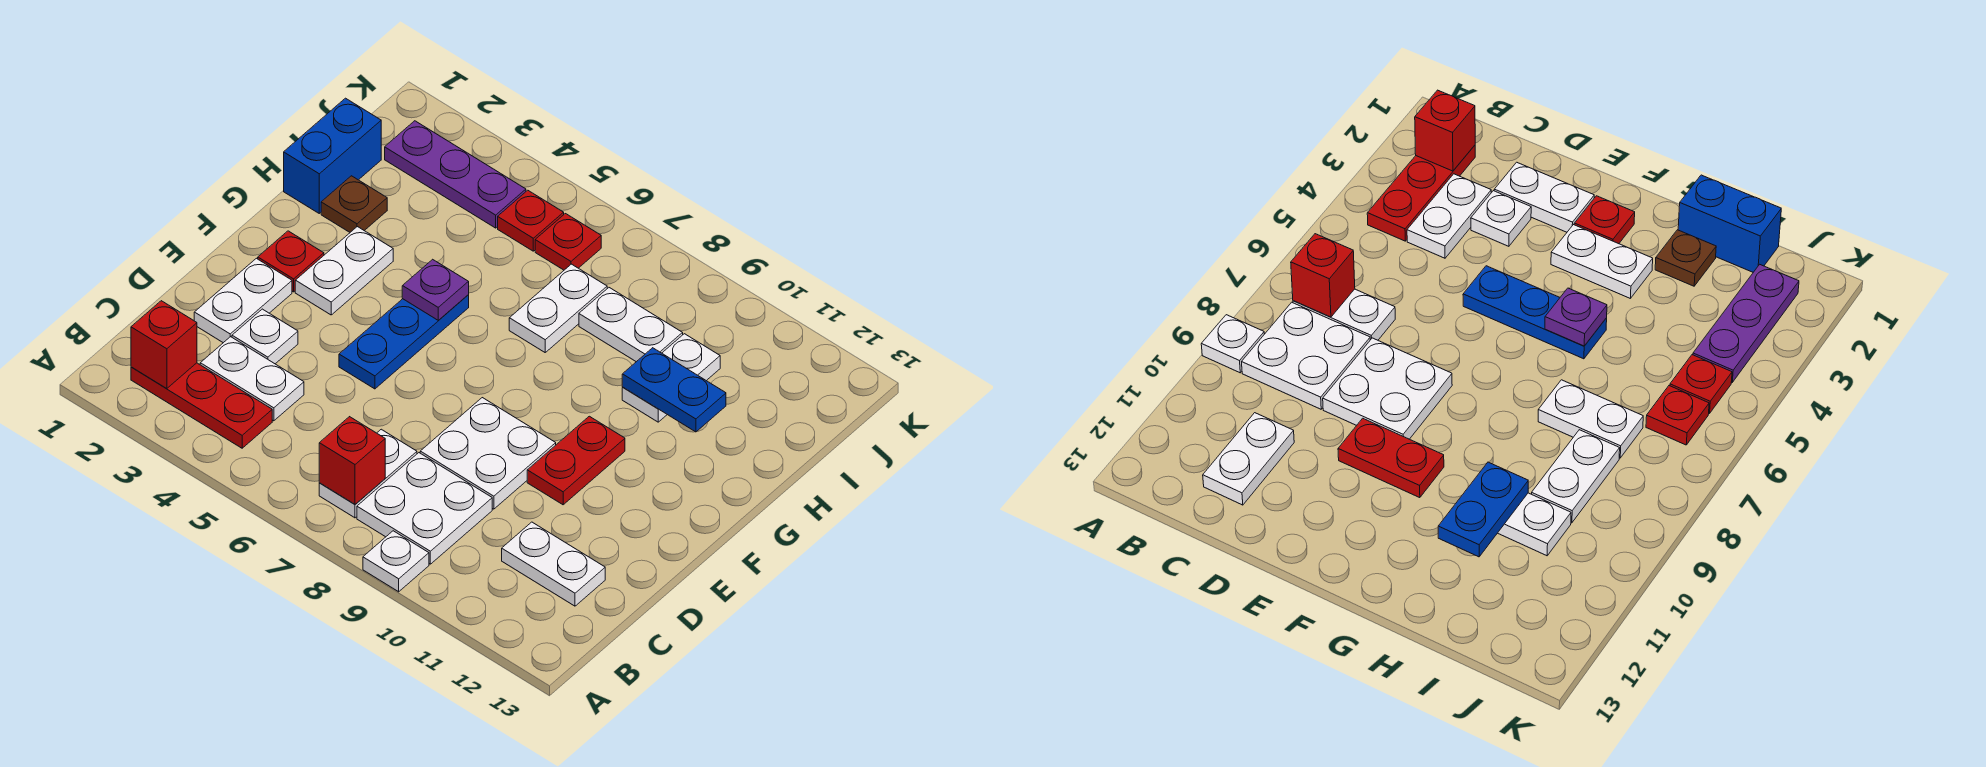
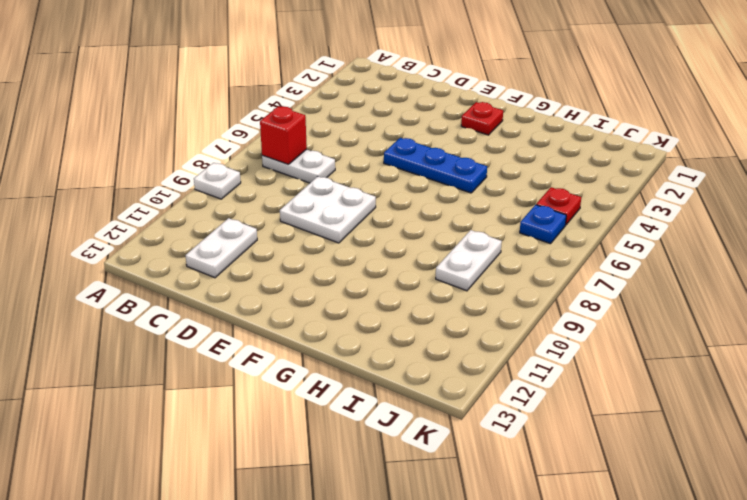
blue 1x1 plate [520,205,566,244] -> red 1x1 plate [535,214,601,270]
none -> red 1x3 plate [131,363,272,448]
none -> white 2x2 plate [357,453,492,564]
none -> white 1x2 plate [200,337,304,421]

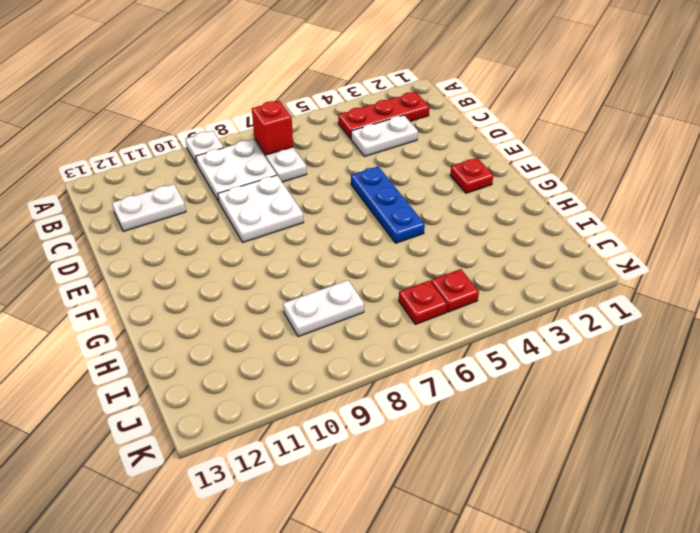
none -> white 1x2 plate [194,258,292,343]
none -> white 1x1 plate [232,309,298,364]
none -> red 1x2 plate [527,416,625,505]

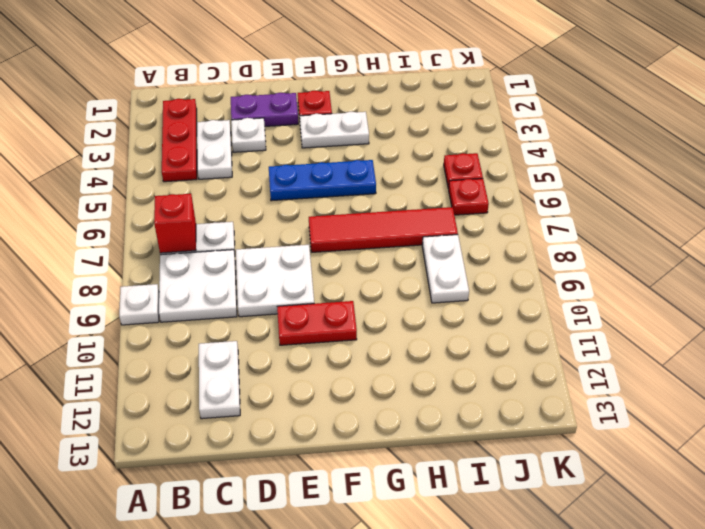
purple 1x2 plate [231,93,298,126] -> white 1x2 plate [194,258,292,343]
red 1x4 tile [309,207,458,252] -> white 1x2 plate [509,264,607,352]
none -> blue 1x2 brick [284,98,381,213]
none -> brown 1x1 plate [321,176,387,232]
none -> white 1x2 plate [622,334,720,422]

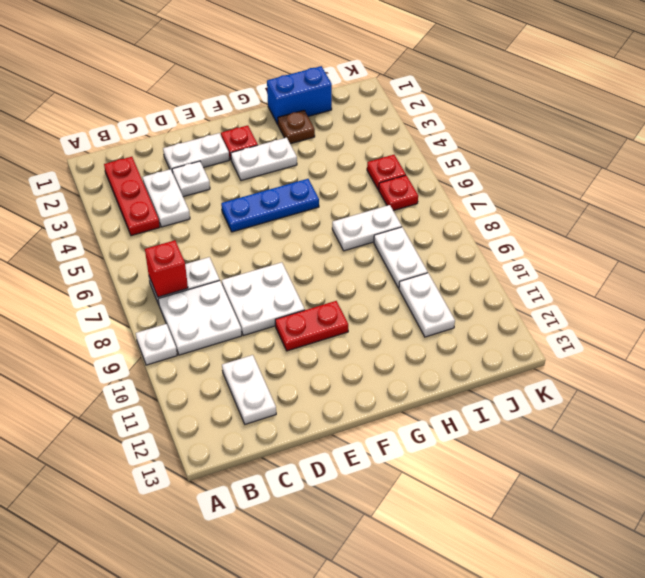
white 1x2 plate [399,273,455,337] -> white 1x2 plate turned to [622,334,720,422]
none -> purple 1x3 plate [385,121,526,228]
none -> red 1x1 brick [131,301,197,389]
none -> purple 1x1 plate [402,259,469,320]

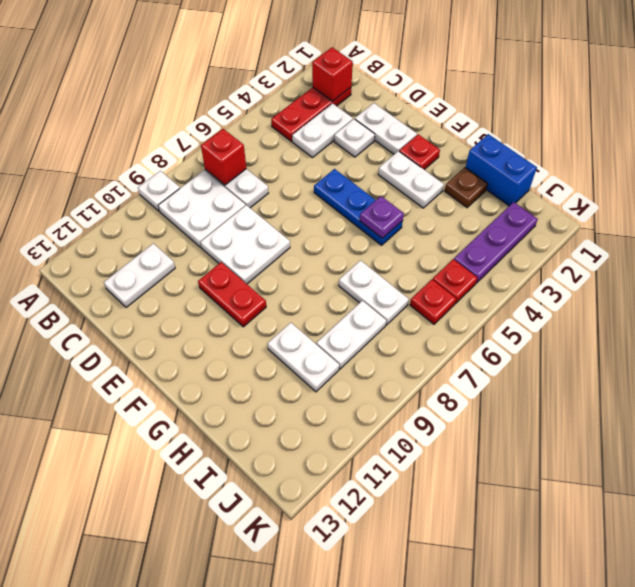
none -> blue 1x2 plate [622,348,726,432]

